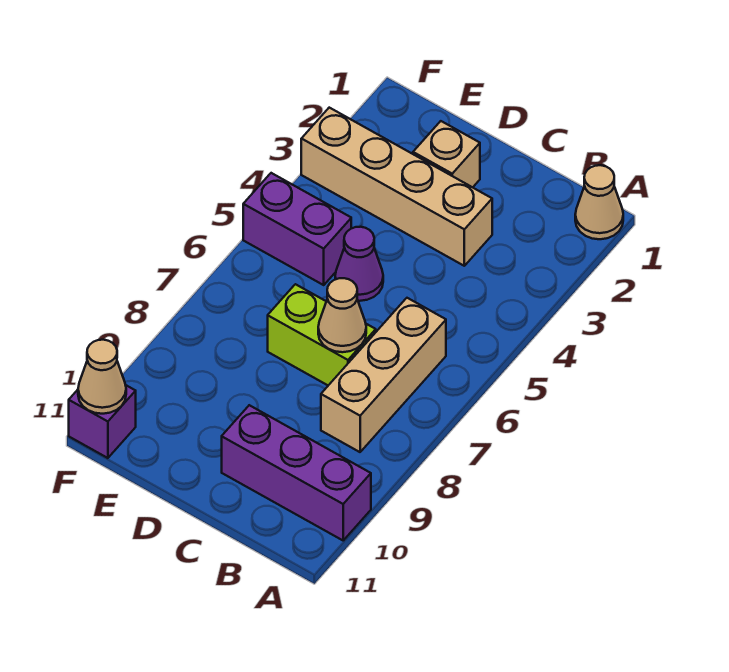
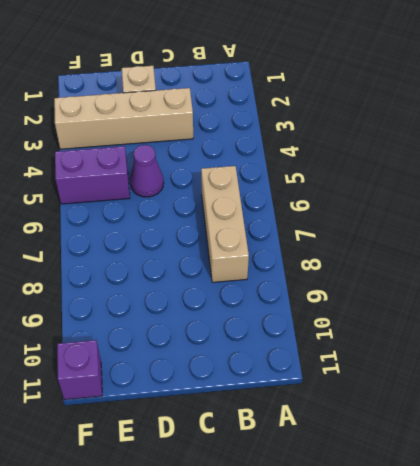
none -> tan 1x1 cone [575,165,623,239]
none -> purple 1x3 brick [222,405,371,540]

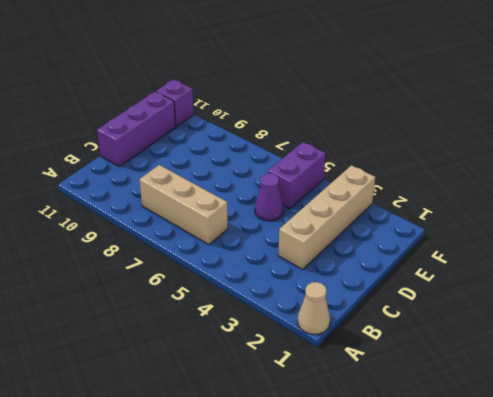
purple 1x3 brick [97,92,176,167] -> purple 1x3 brick moved to [222,405,371,540]
none -> lime 1x2 brick [268,284,376,385]
none -> tan 1x1 brick [413,121,480,187]

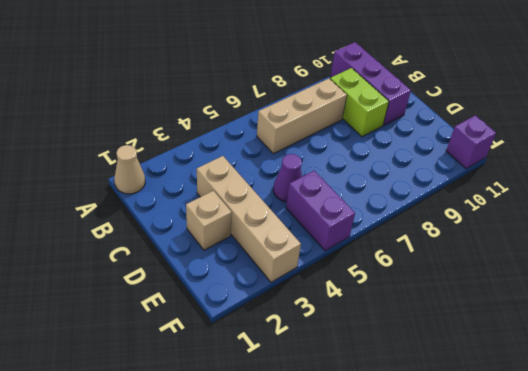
lime 1x2 brick [330,68,389,137] -> lime 1x2 brick moved to [268,284,376,385]
none -> tan 1x1 cone [318,278,366,352]
none -> tan 1x1 cone [78,340,126,414]

